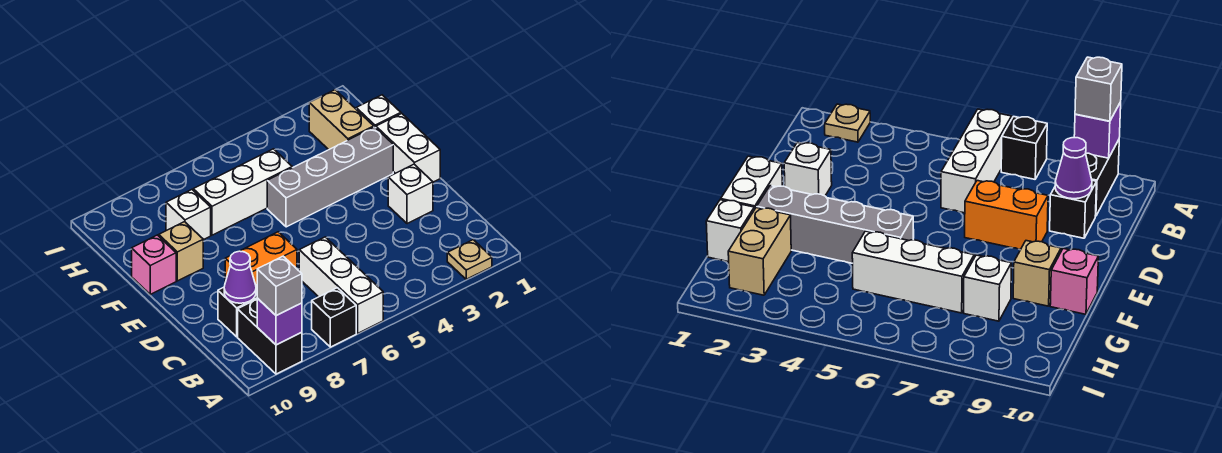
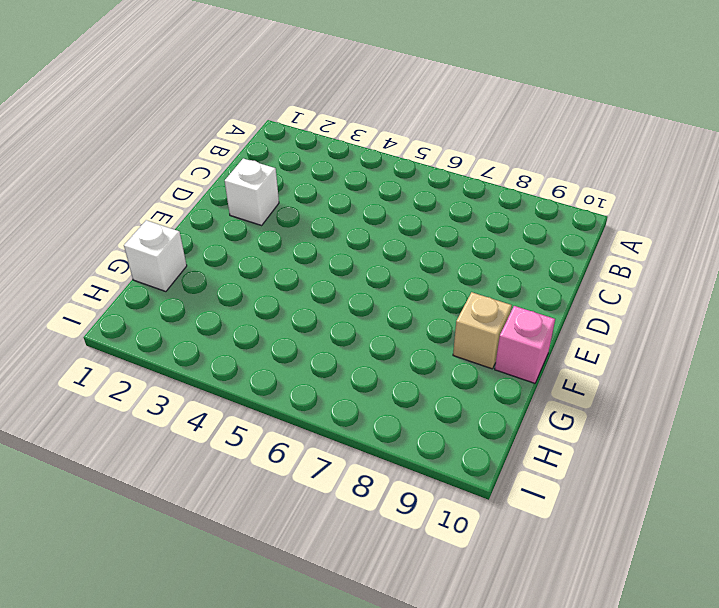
none -> tan 1x1 plate [447,240,492,279]
none -> white 1x3 brick [299,237,383,333]
none -> black 1x1 brick [312,288,356,347]

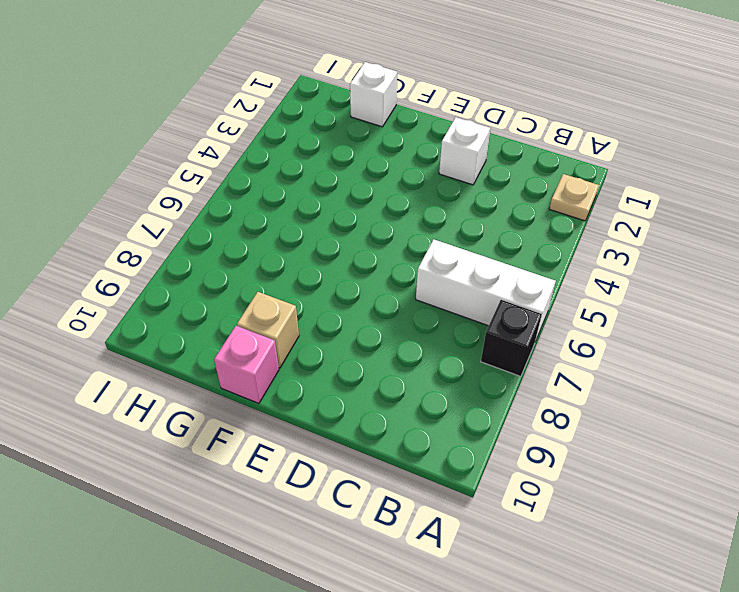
none -> black 1x2 brick [238,299,302,374]
none -> black 1x1 brick [218,287,257,337]
none -> orange 1x2 brick [225,232,297,289]

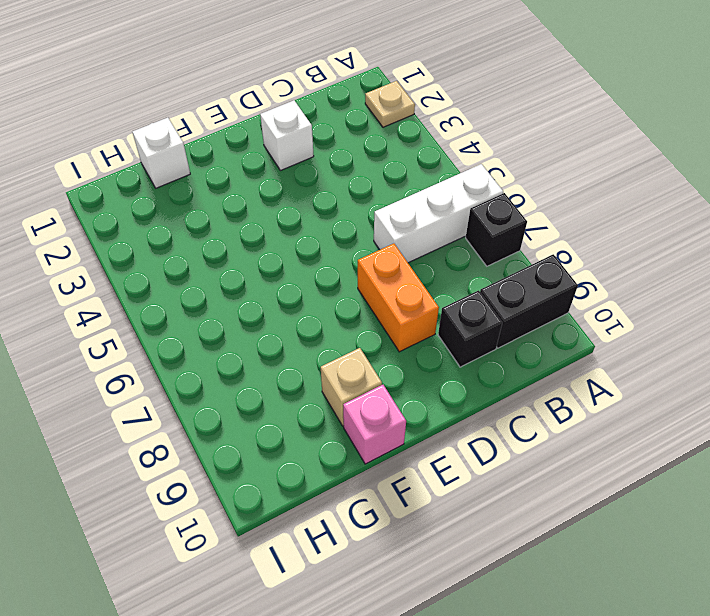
none -> white 1x2 brick [376,114,440,182]
none -> grey 1x4 brick [267,127,393,227]
none -> tan 1x2 brick [309,90,374,150]

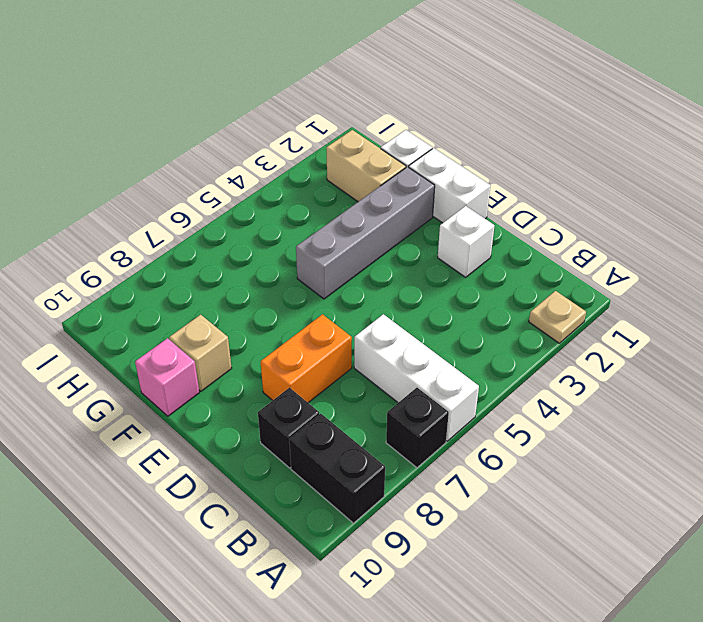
none -> white 1x3 brick [193,149,292,235]
none -> white 1x1 brick [166,190,211,240]
none -> purple 1x1 brick [257,298,302,345]

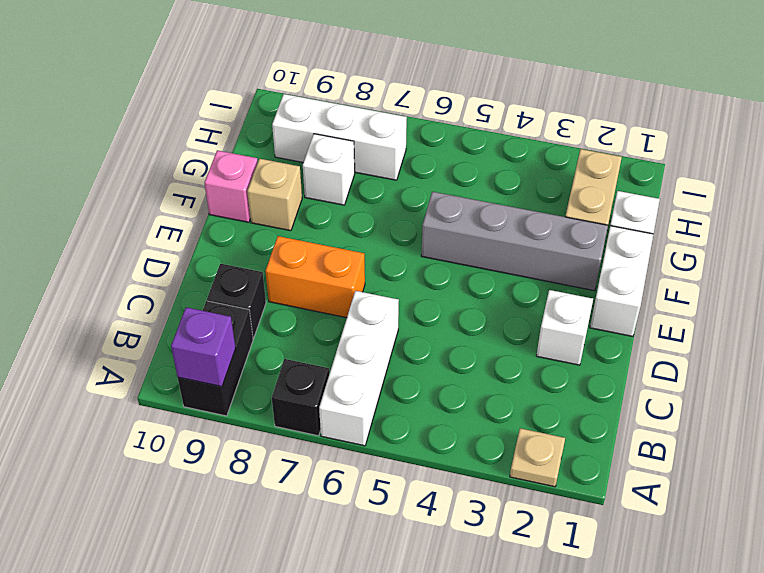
white 1x3 brick [272,94,407,180] -> white 1x3 brick moved to [193,149,292,235]
none -> purple 1x1 cone [224,251,256,303]
none -> grey 1x1 brick [257,256,302,316]

